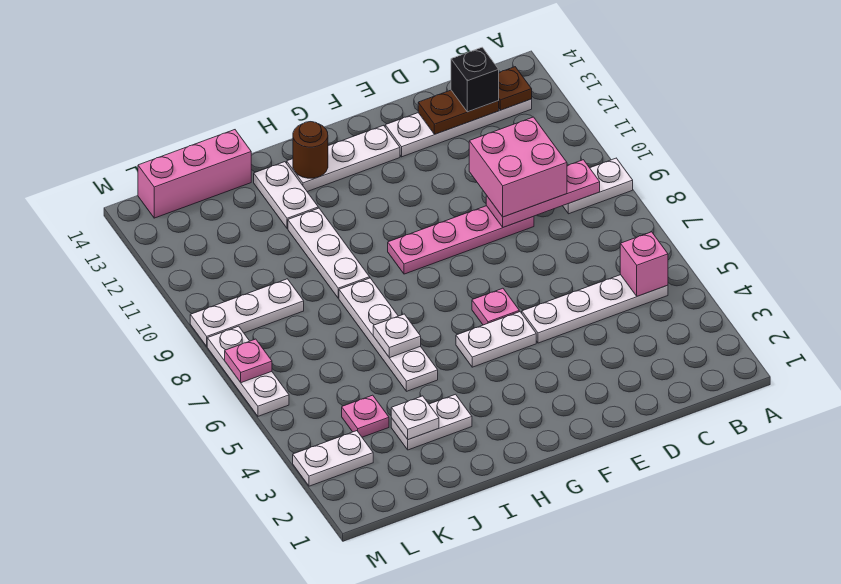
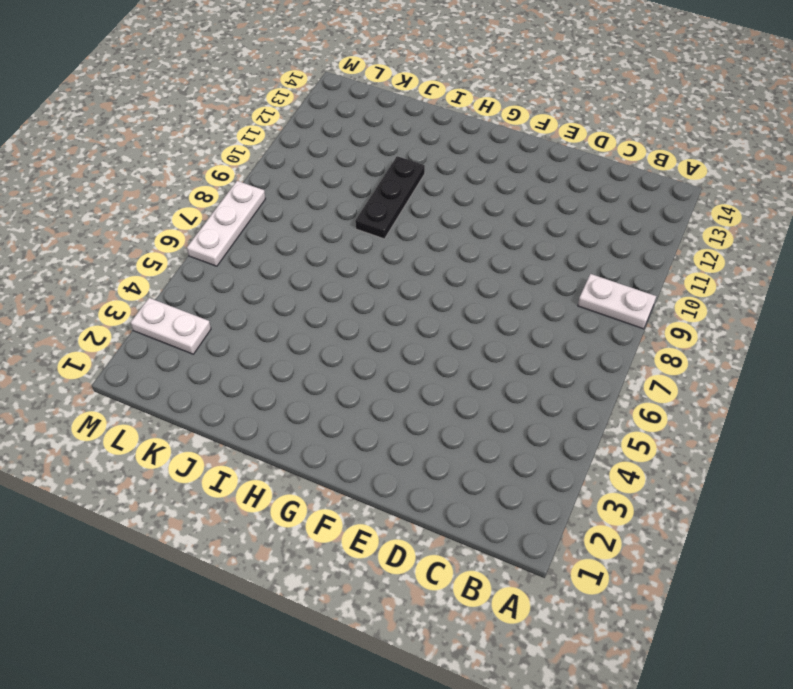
black 1x3 plate [355,156,425,239] -> white 1x3 plate [288,208,370,298]
none -> white 1x4 plate [522,275,668,343]
none -> white 1x4 plate [385,99,532,157]
none -> pink 1x4 plate [388,206,534,274]

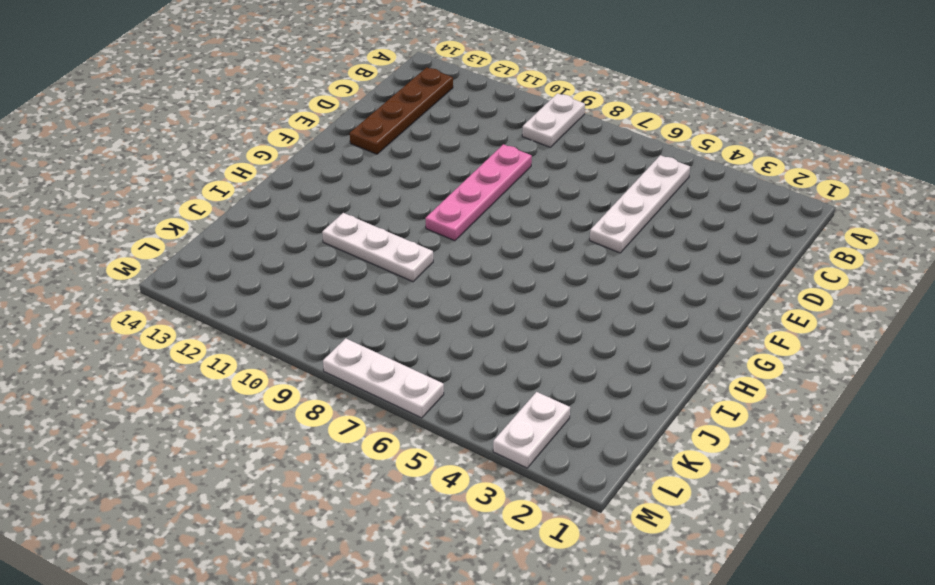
brown 1x4 plate [350,68,453,154] -> white 1x4 plate [385,99,532,157]
none -> white 1x2 plate [456,312,536,367]
none -> pink 1x1 plate [472,288,519,325]
none -> white 1x3 plate [287,125,400,192]

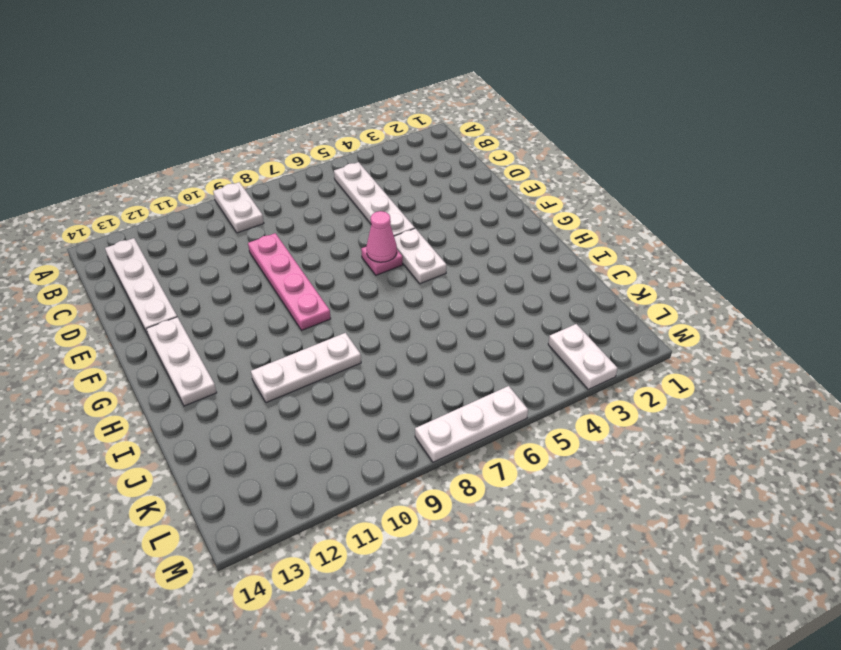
pink 1x1 cone [366,211,397,262] -> none
none -> white 1x2 plate [391,394,472,450]
none -> white 1x4 plate [339,278,438,391]
none -> white 1x2 plate [254,162,318,228]

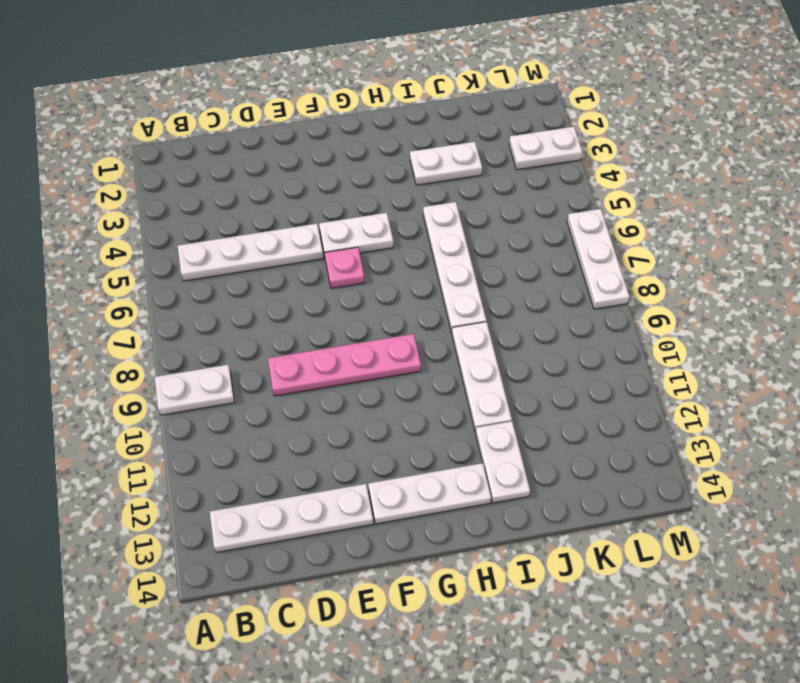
none -> pink 1x3 brick [138,130,251,218]
none -> pink 1x1 plate [342,395,389,437]
none -> white 1x3 plate [190,279,304,346]

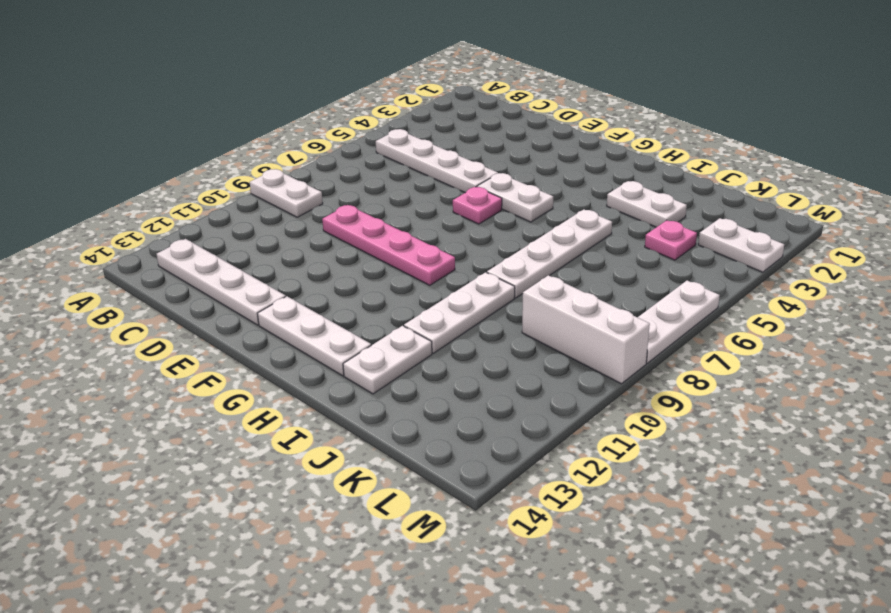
white 1x3 brick [522,275,650,384] -> white 1x3 plate [190,279,304,346]
none -> pink 1x3 brick [138,130,251,218]
none -> pink 1x1 brick [620,232,668,296]
none -> pink 1x3 plate [486,160,600,227]

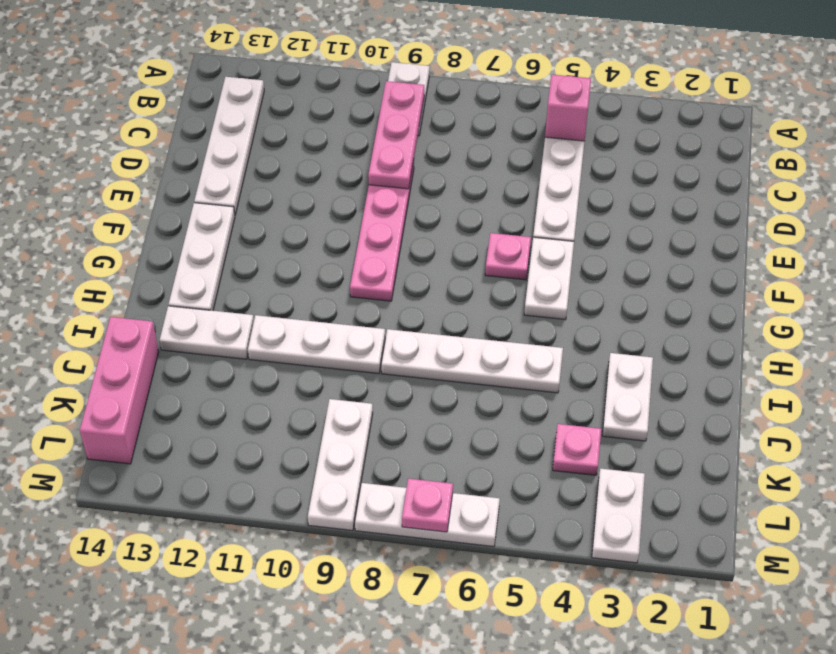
none -> brown 1x1 plate [499,67,532,110]
none -> brown 1x2 plate [418,90,499,134]
none -> brown 1x1 round brick [293,122,328,178]

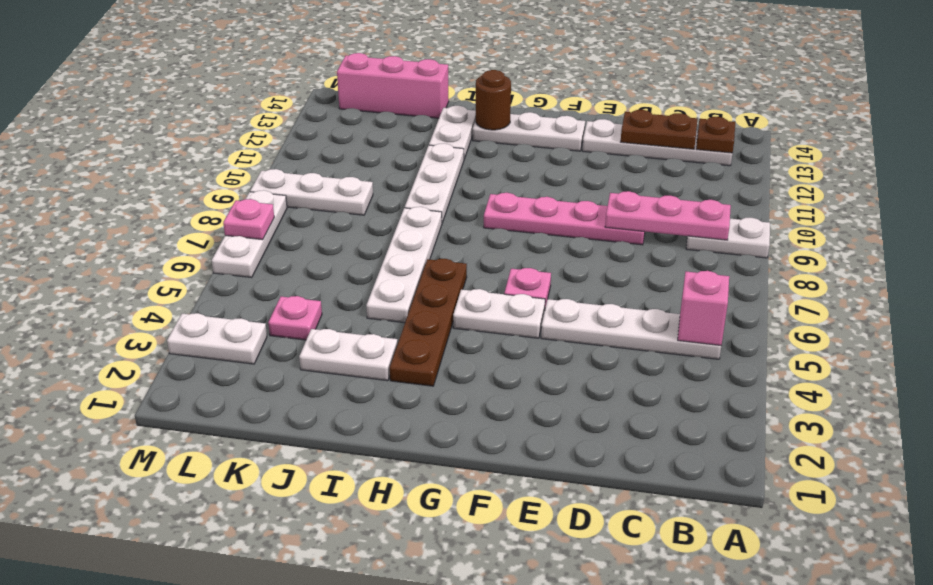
brown 1x4 plate [390,259,467,386] -> none
none -> white 1x1 plate [373,314,421,358]
none -> white 1x1 plate [391,396,439,440]
none -> pink 2x2 brick [469,117,567,217]

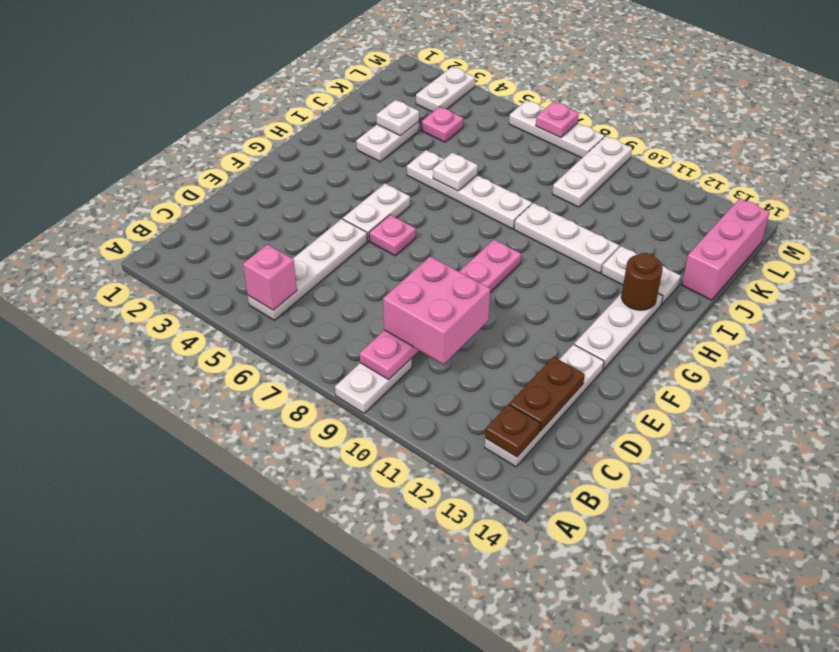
none -> black 1x1 brick [451,47,499,112]

